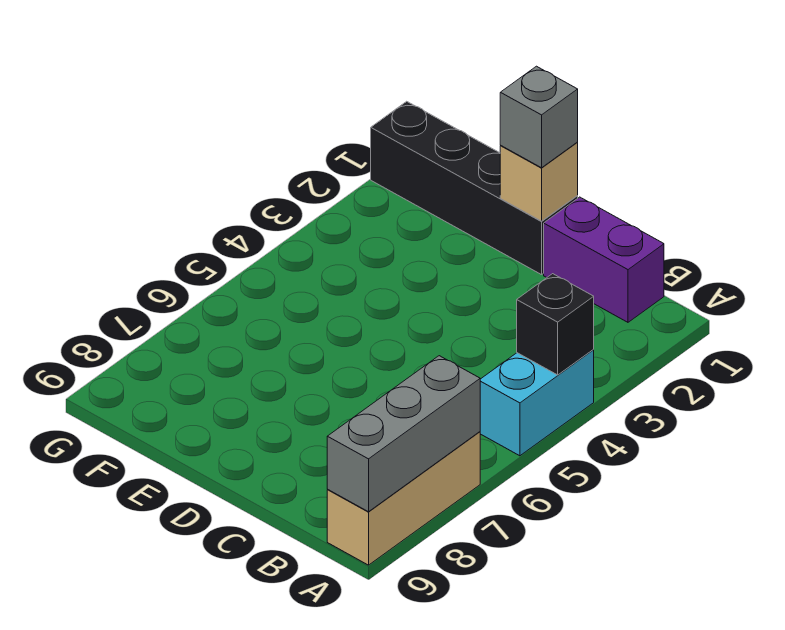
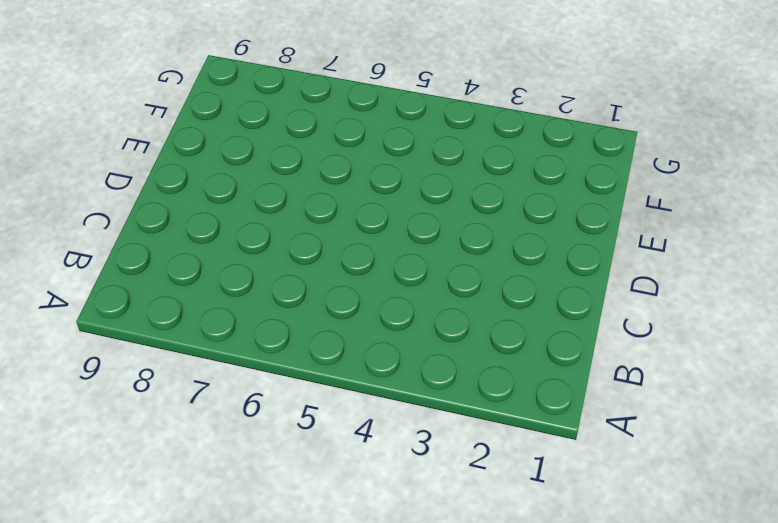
none -> cyan 1x2 brick [480,350,594,456]
none -> tan 1x3 brick [327,432,480,565]

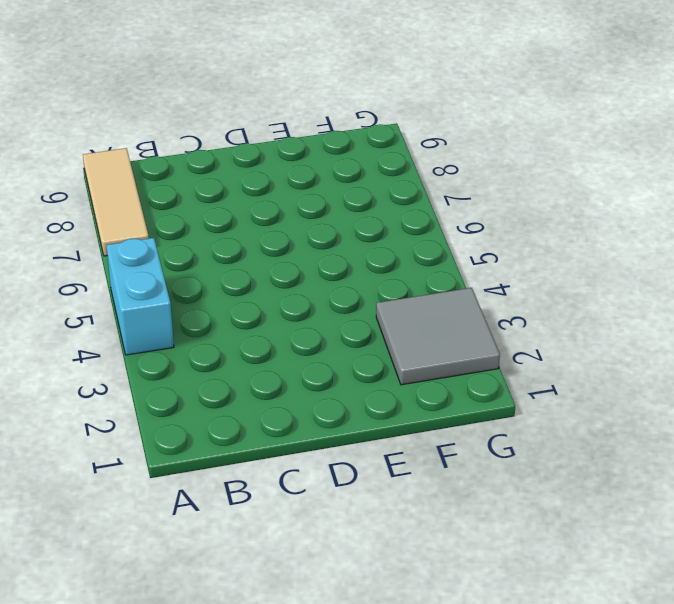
tan 1x3 tile [83,148,149,256] -> tan 1x3 brick [327,432,480,565]
grey 2x2 tile [376,288,500,385] -> none
none -> purple 1x2 brick [544,197,664,322]
none -> black 1x4 brick [371,101,578,275]

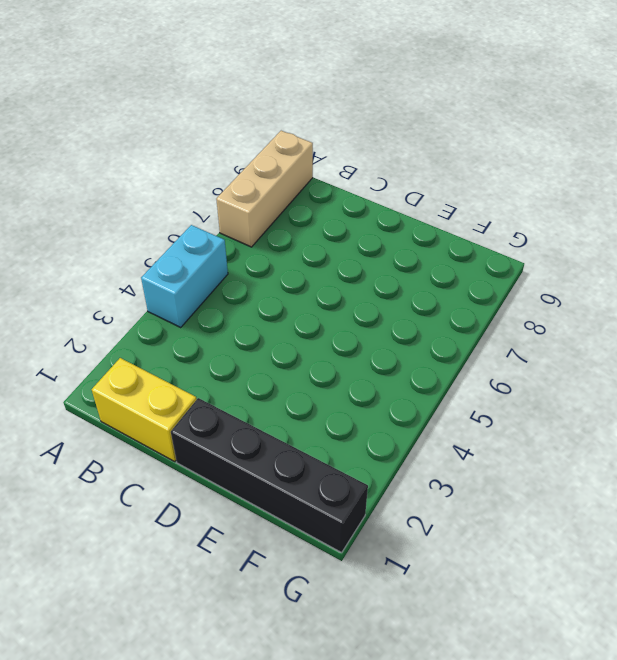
yellow 1x2 brick [92,358,197,462] -> purple 1x2 brick [544,197,664,322]
none -> black 1x1 brick [517,274,594,375]
none -> grey 1x3 brick [327,356,480,512]

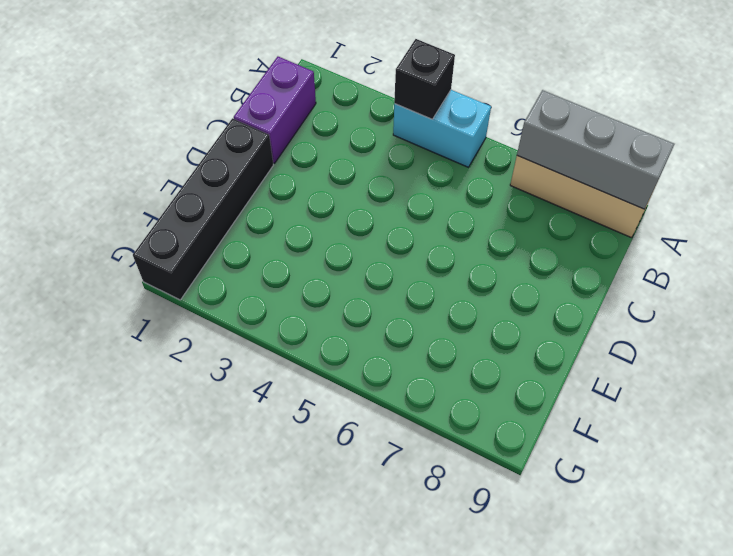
none -> tan 1x1 brick [500,143,578,221]
none -> grey 1x1 brick [500,66,578,168]

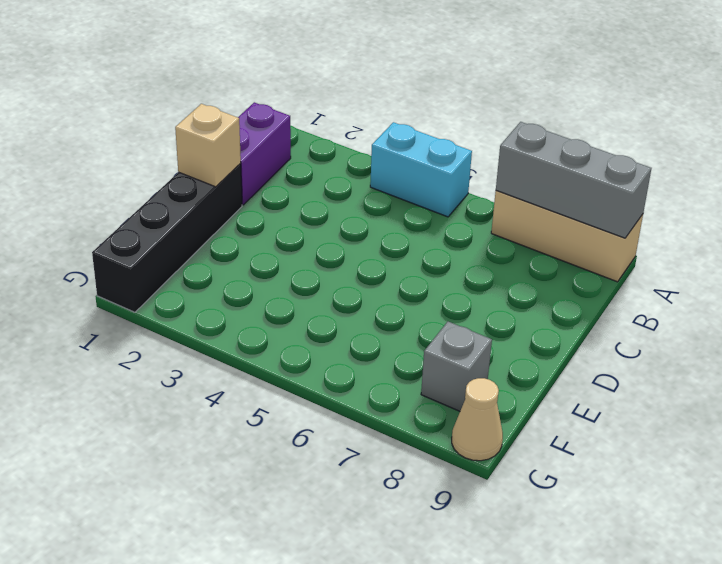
grey 1x1 brick [421,322,492,411] -> grey 1x1 brick moved to [500,66,578,168]
tan 1x1 cone [452,378,503,461] -> none
none -> black 1x1 brick [517,274,594,375]

